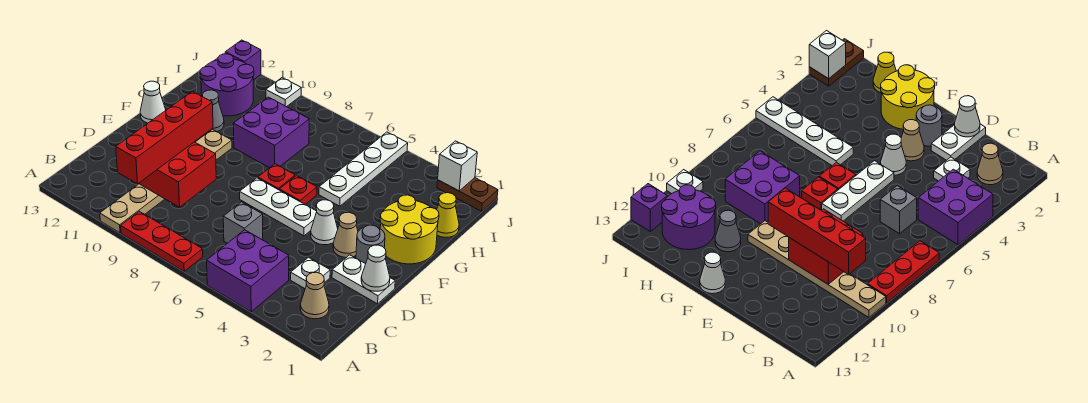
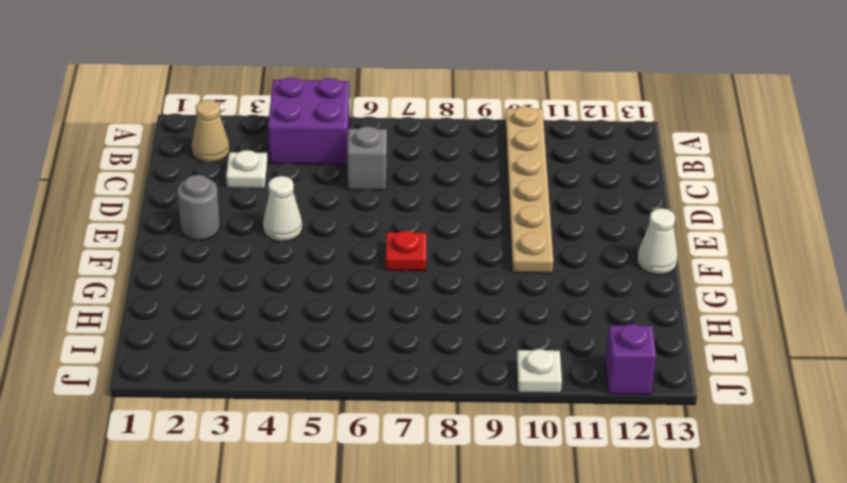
none -> red 1x3 plate [121,211,203,271]
none -> white 1x2 plate [332,255,395,304]
none -> tan 1x1 cone [333,212,358,258]

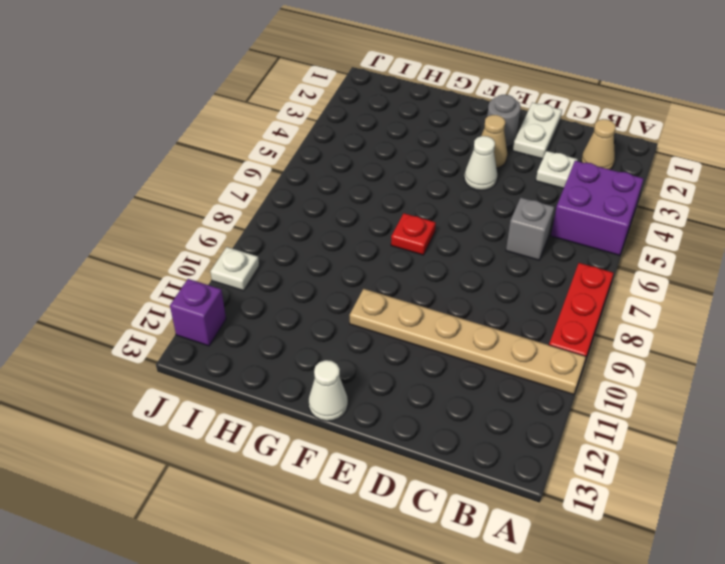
none -> white 1x3 plate [240,178,317,236]
none -> yellow 2x2 round brick [380,195,439,264]
none -> red 1x1 plate [279,175,317,204]

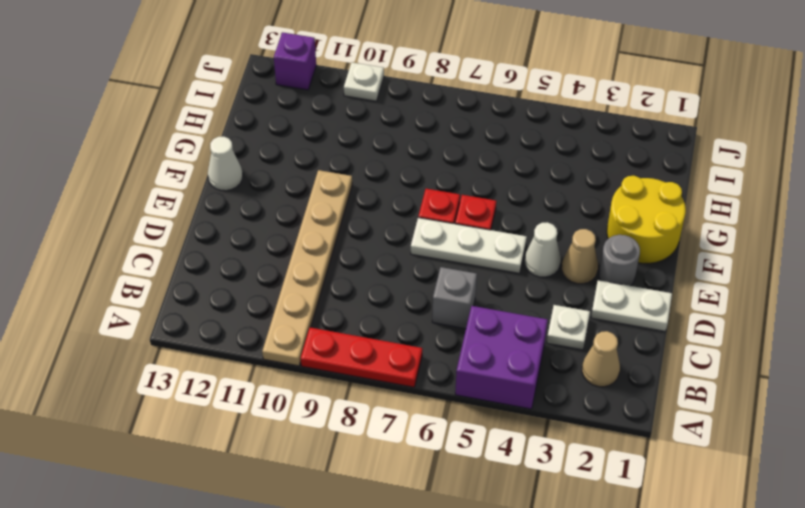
none -> white 1x4 plate [319,132,408,206]
none -> purple 2x2 brick [233,97,309,168]
none -> grey 1x1 cone [202,90,224,132]

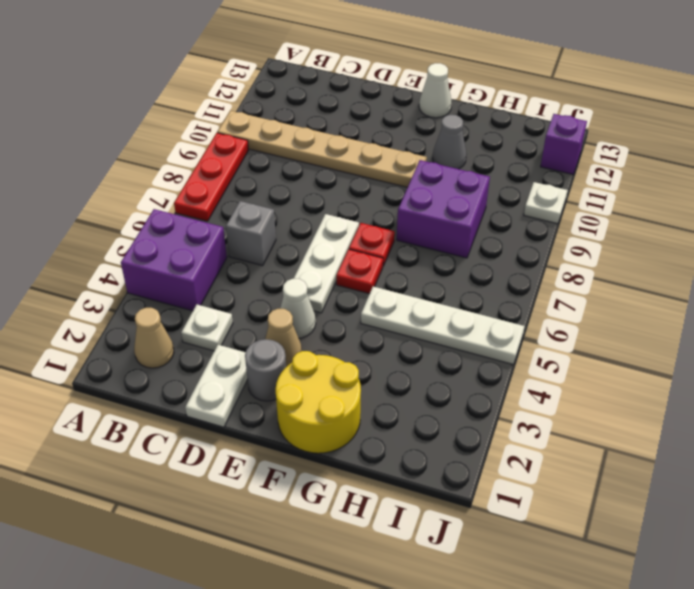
none -> yellow 1x1 cone [437,193,459,237]
none -> purple 2x2 round brick [200,54,254,116]
none -> brown 1x2 plate [437,178,498,211]

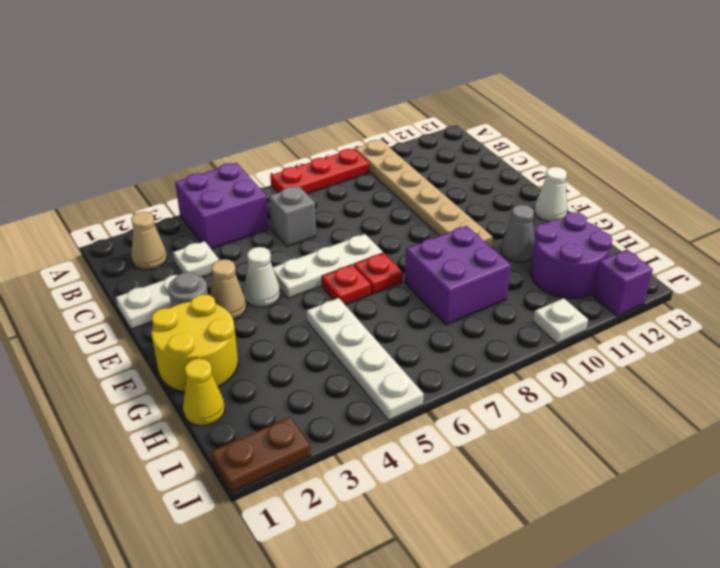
none -> red 2x2 brick [139,142,216,207]
none -> white 1x1 cone [361,245,390,291]
none -> white 1x1 brick [438,141,477,191]

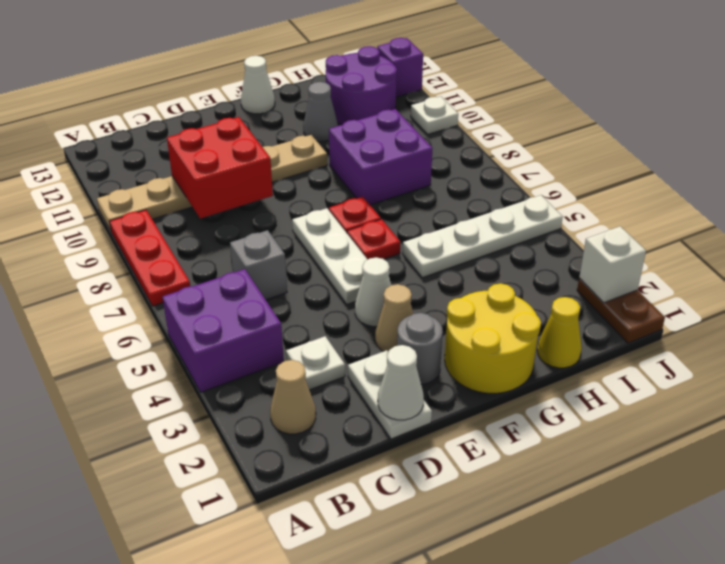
none -> red 1x4 brick [116,91,213,184]

